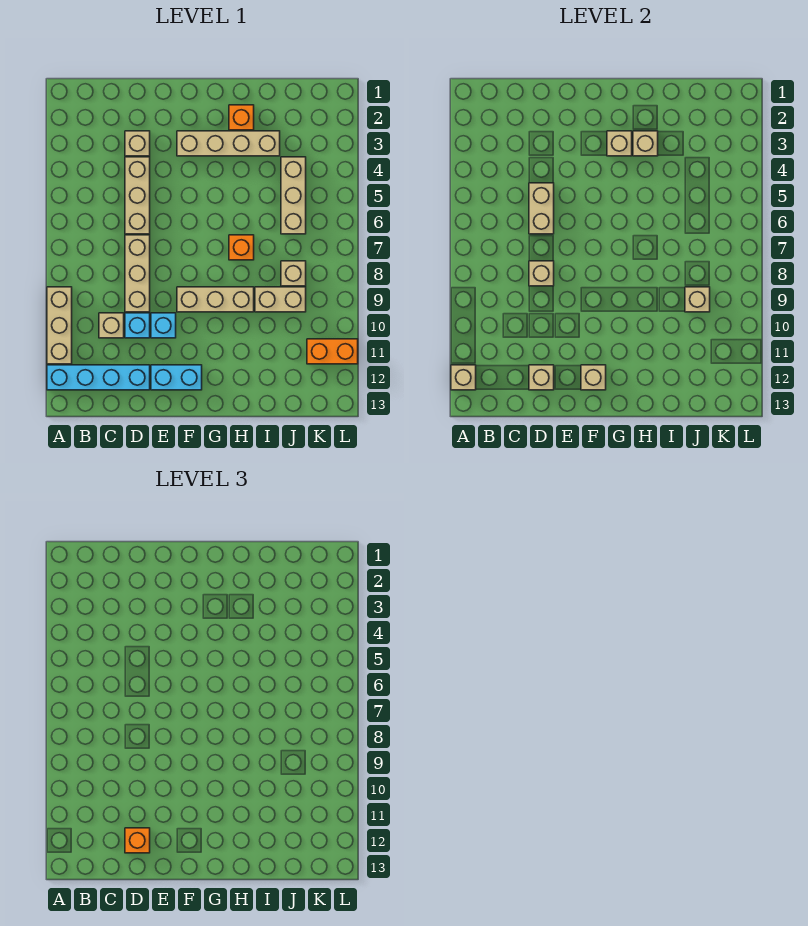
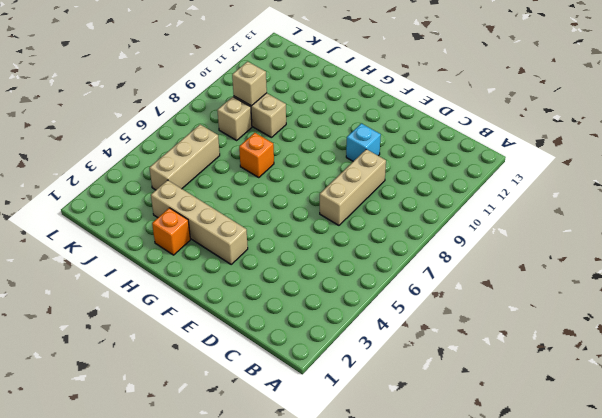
none -> tan 1x3 brick [47,287,72,364]
none -> cyan 1x4 brick [47,365,150,390]
none -> tan 1x1 brick [99,313,124,338]

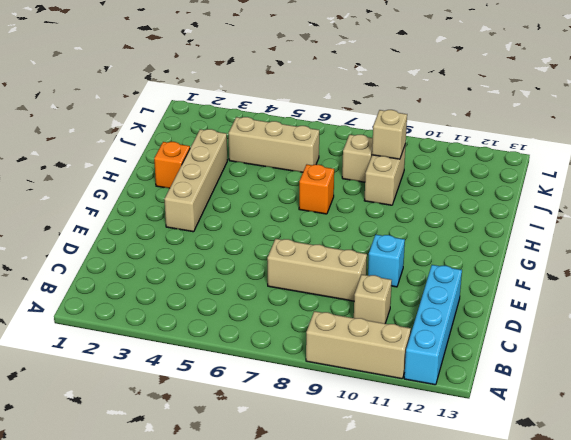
none -> tan 1x1 brick [125,131,150,156]
none -> tan 1x3 brick [125,157,150,234]
none -> cyan 1x1 brick [125,313,150,338]

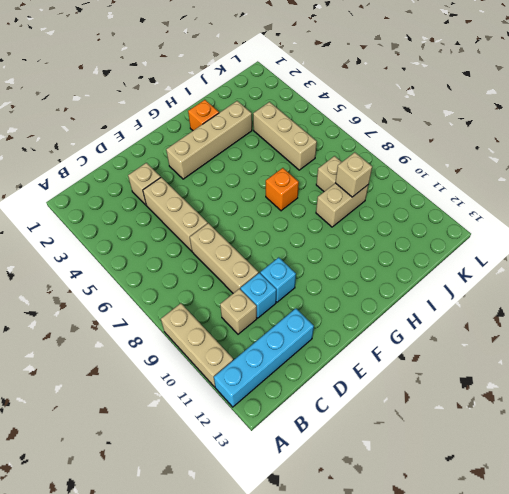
none -> cyan 1x2 brick [151,365,202,390]
none -> tan 1x3 brick [177,287,254,312]
none -> orange 1x2 brick [307,339,358,364]

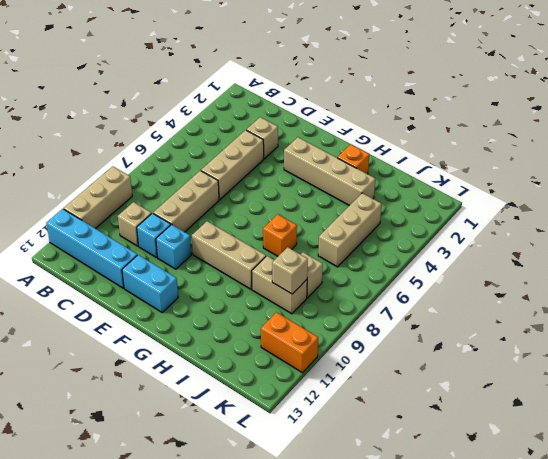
none -> tan 1x1 brick [451,365,476,390]
none -> tan 1x2 brick [529,183,554,234]
none -> tan 1x1 brick [529,261,554,286]

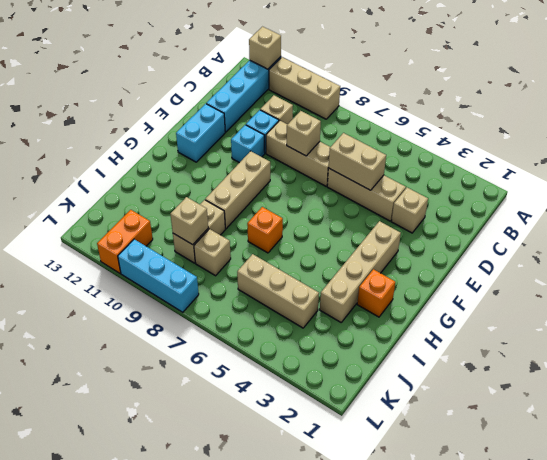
cyan 1x3 brick [118,239,199,312] -> none
none -> tan 1x1 brick [529,365,554,390]
none -> tan 1x1 brick [581,365,606,390]
none -> tan 1x1 brick [607,131,632,156]

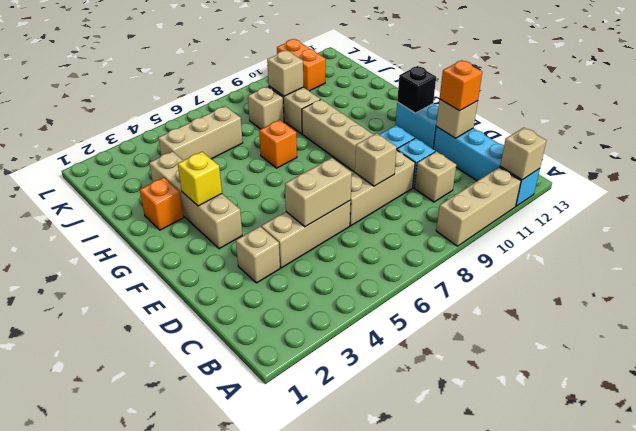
black 1x1 brick [397,66,436,113] -> tan 1x1 brick [581,365,606,390]
yellow 1x1 brick [178,152,222,206] -> tan 1x1 brick [607,131,632,156]
none -> tan 1x1 brick [633,131,658,156]

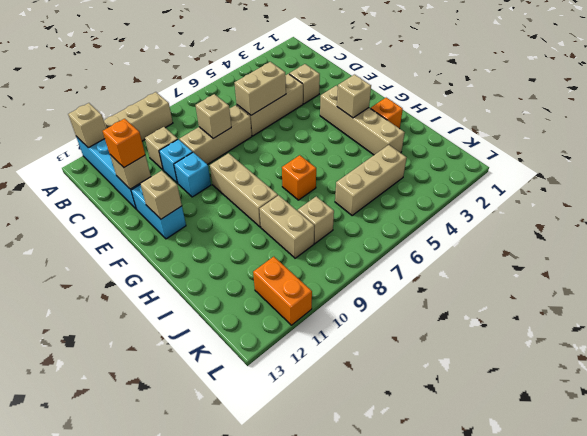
none -> tan 1x1 brick [633,131,658,156]
none -> tan 1x1 brick [685,287,710,312]

